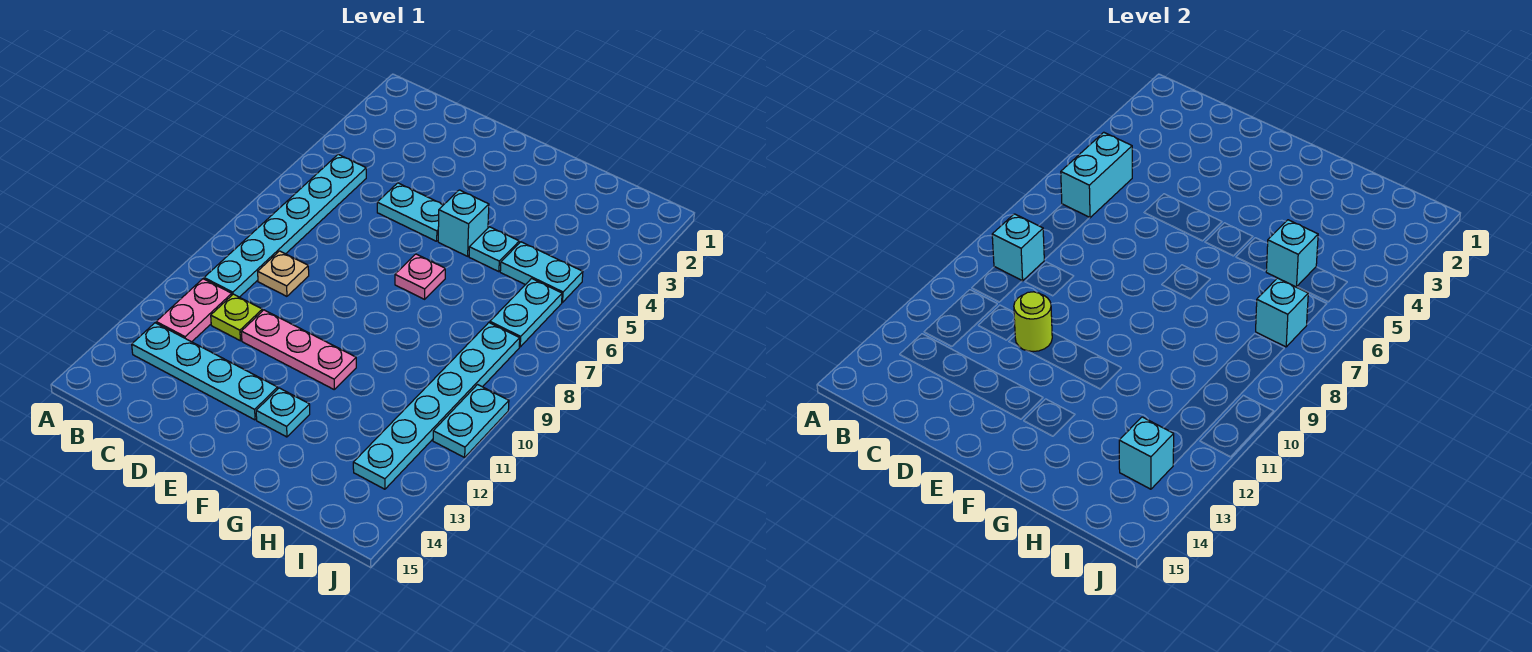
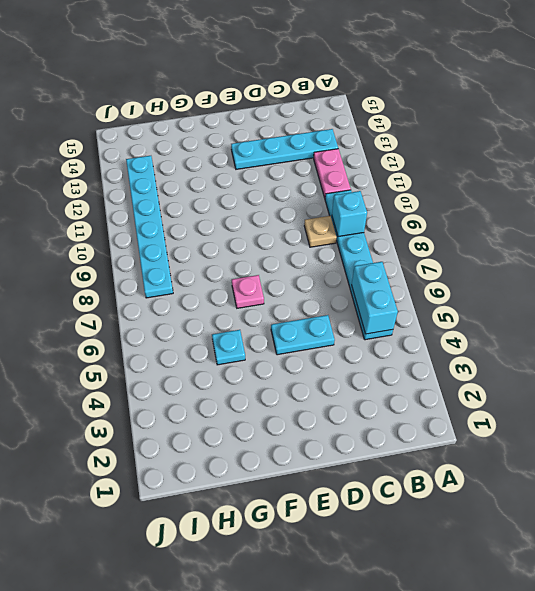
none -> lime 1x1 plate [211,294,262,341]
none -> pink 1x3 plate [241,310,356,389]
none -> cyan 1x1 brick [438,190,489,256]

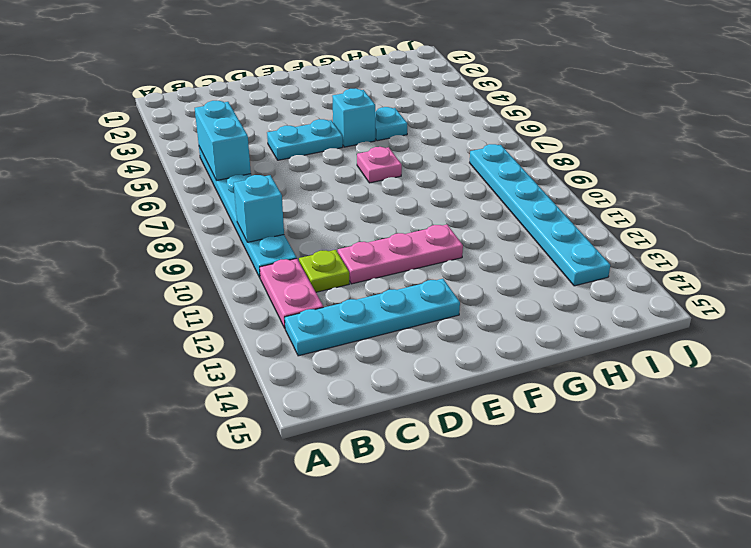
none -> tan 1x1 plate [258,251,309,296]
none -> cyan 1x1 plate [256,388,310,437]
none -> cyan 1x2 plate [500,242,583,303]

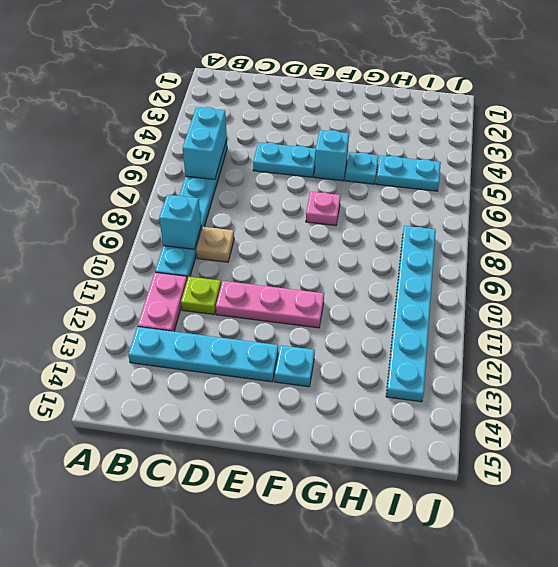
none -> cyan 1x2 plate [490,278,562,347]
none -> cyan 1x2 plate [433,385,509,458]
none -> lime 1x1 round brick [1014,292,1052,352]

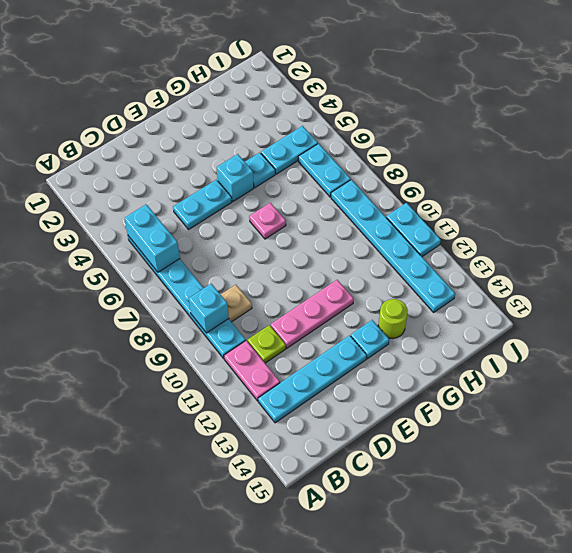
lime 1x1 round brick [378,299,408,339] -> lime 1x1 round brick moved to [1014,292,1052,352]
none -> cyan 1x1 brick [1266,220,1318,287]
none -> cyan 1x1 brick [1256,278,1308,347]
none -> cyan 1x1 brick [1119,417,1174,489]

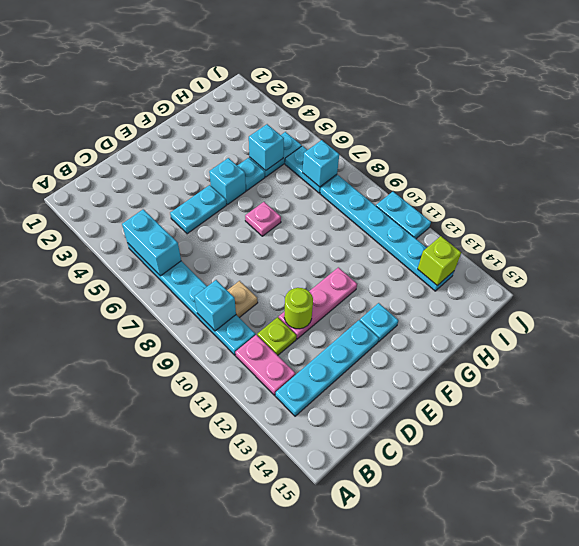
lime 1x1 brick [418,236,461,285] -> cyan 1x1 brick [1119,417,1174,489]

